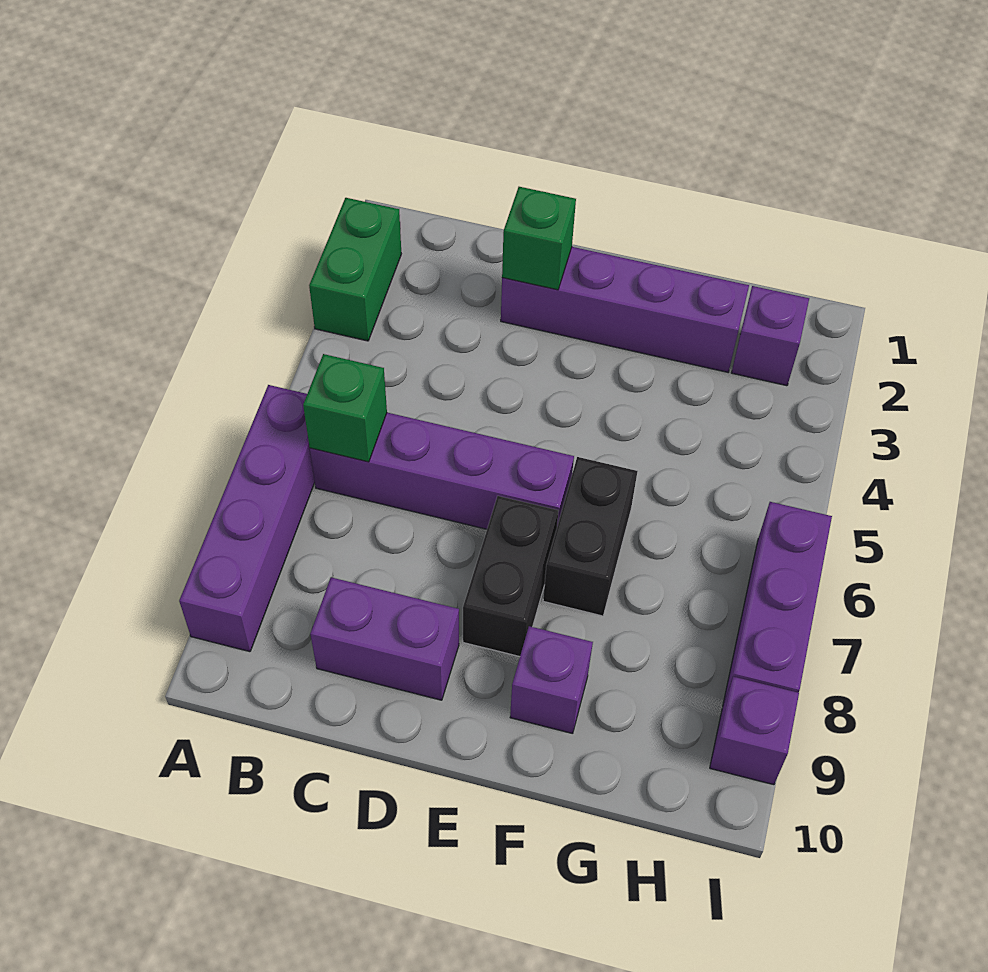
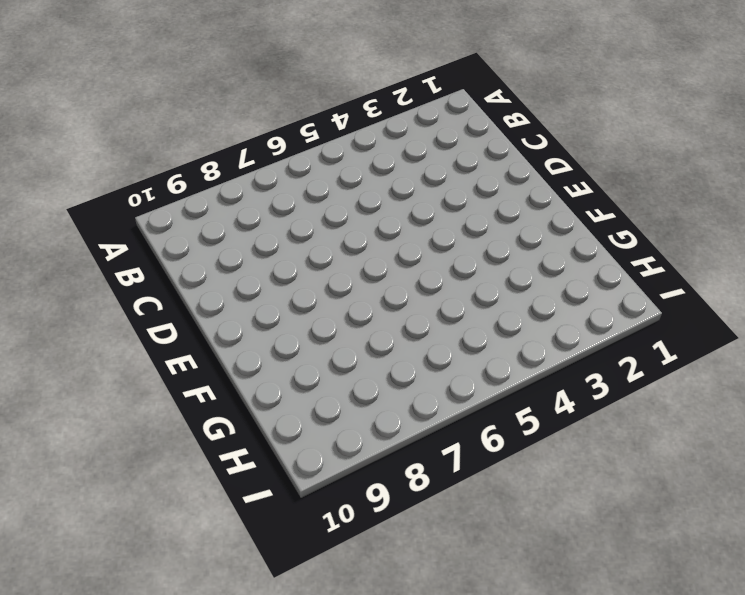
none -> green 1x2 brick [309,198,401,341]
none -> purple 1x4 brick [179,385,315,652]
none -> purple 1x4 brick [310,413,574,529]

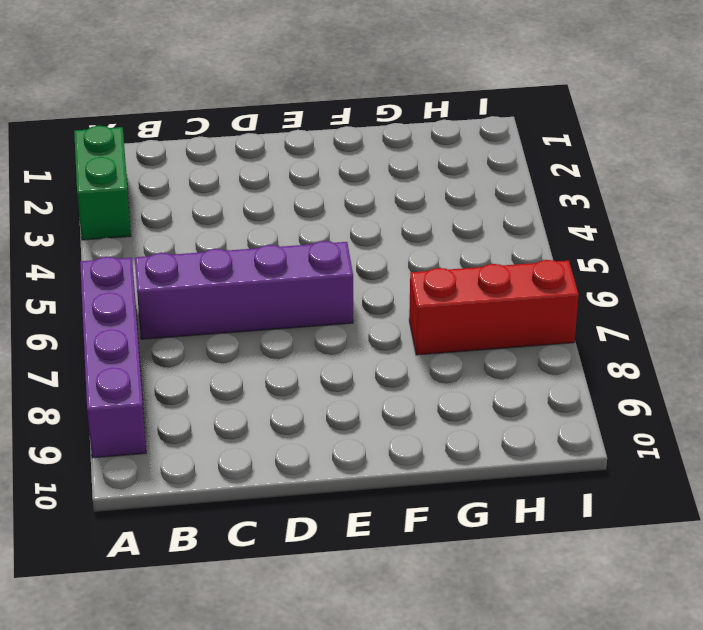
red 1x3 brick [409,260,579,355] -> purple 1x3 brick [723,502,832,705]
none -> purple 1x2 brick [310,577,459,700]
none -> purple 1x4 brick [501,247,749,372]
none -> black 1x2 brick [463,496,558,657]

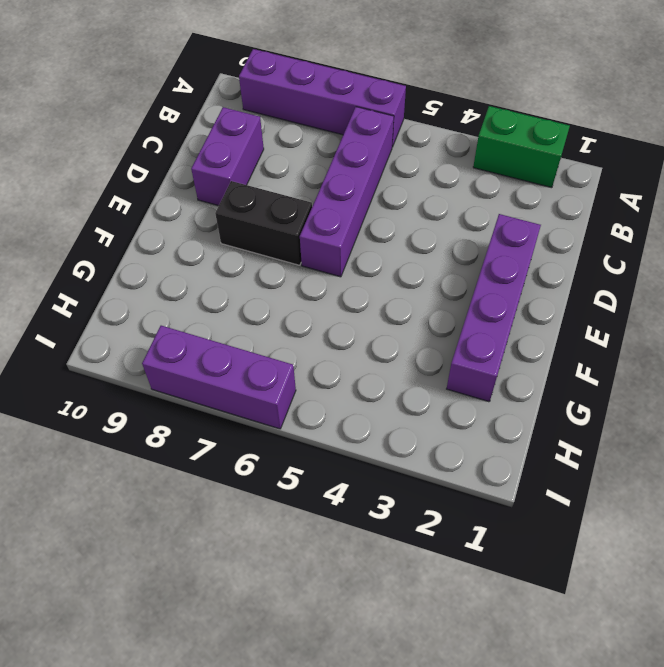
none -> black 1x2 brick [543,457,637,616]
none -> purple 1x1 brick [510,626,593,734]
none -> purple 1x1 brick [731,286,809,386]

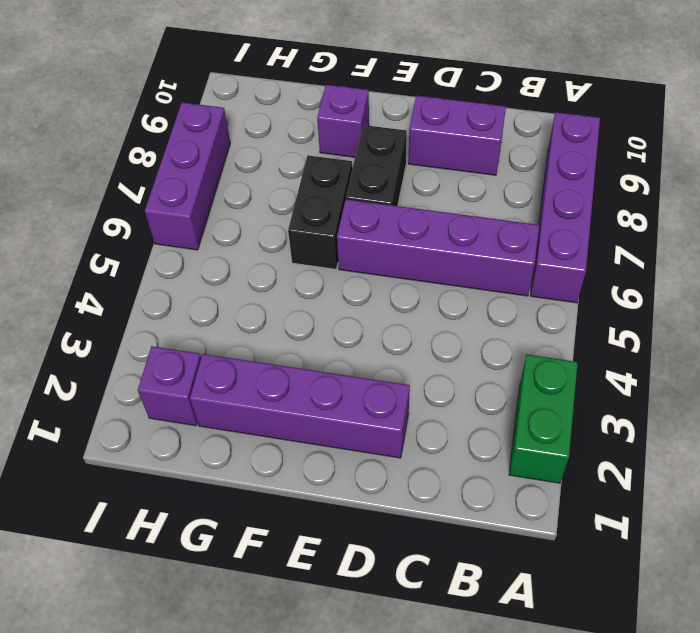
none -> purple 1x1 brick [710,677,799,785]
none -> green 1x1 brick [303,354,387,462]
none -> green 1x1 brick [502,187,576,290]

